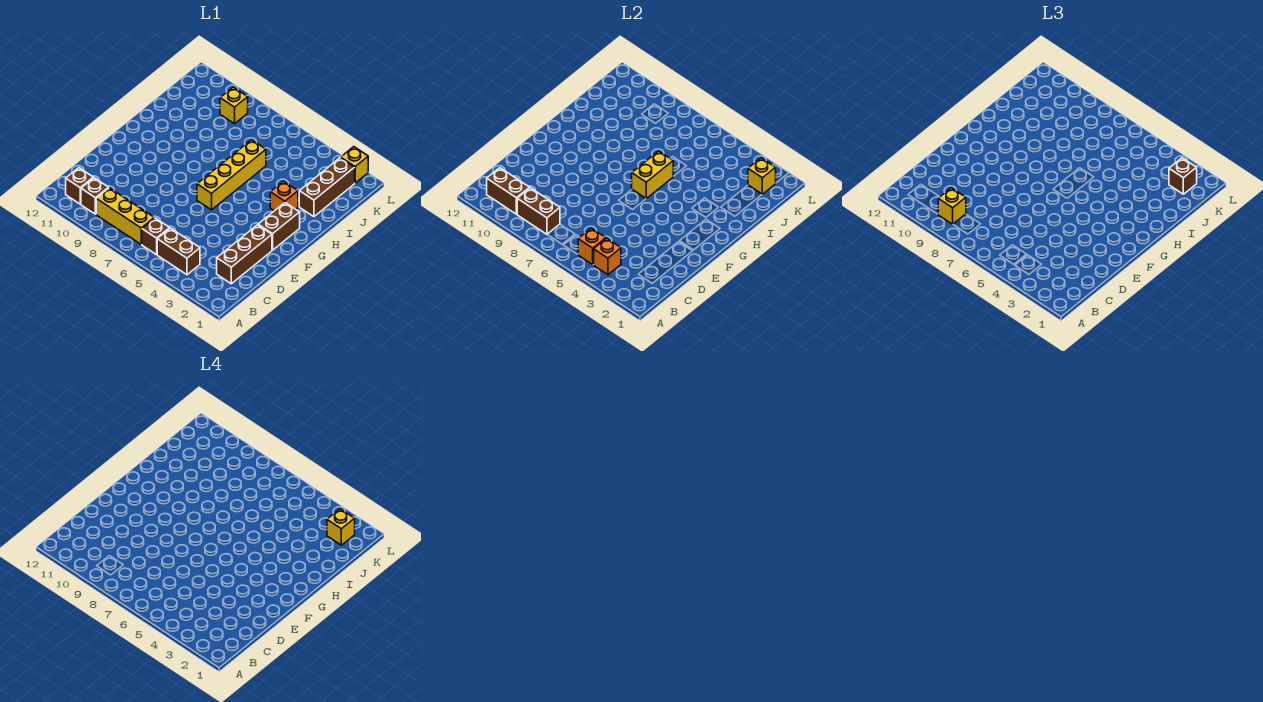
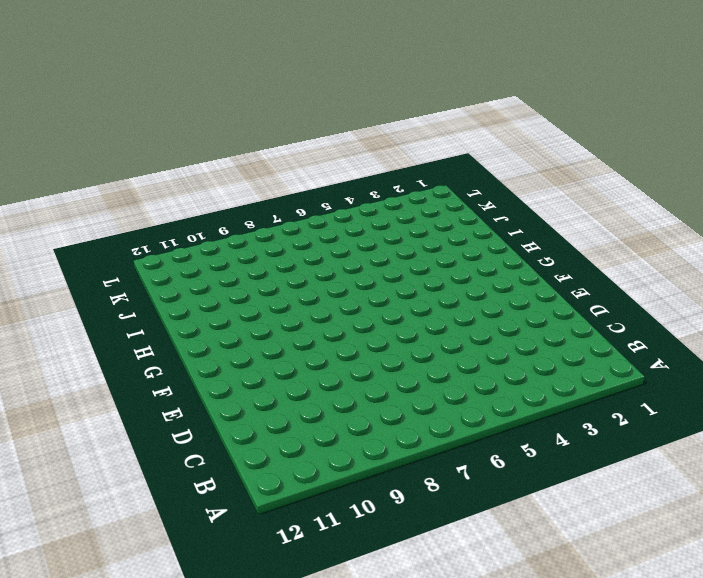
none -> brown 1x2 brick [157,228,200,275]
none -> brown 1x1 brick [142,218,170,255]
none -> yellow 1x3 brick [96,188,154,244]

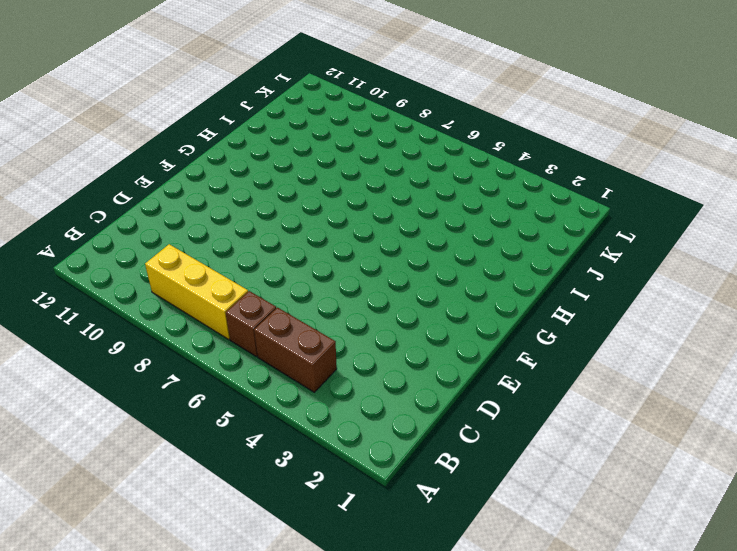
none -> brown 1x1 brick [81,178,109,214]
none -> brown 1x1 brick [66,168,93,204]
none -> brown 1x3 brick [217,225,272,284]

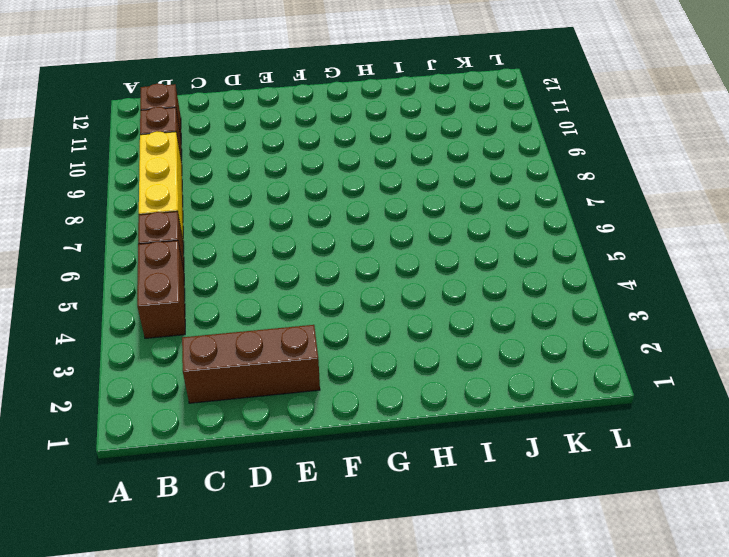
none -> brown 1x2 brick [258,203,300,250]
none -> yellow 1x4 brick [197,140,266,210]
none -> orange 1x1 brick [270,181,298,211]

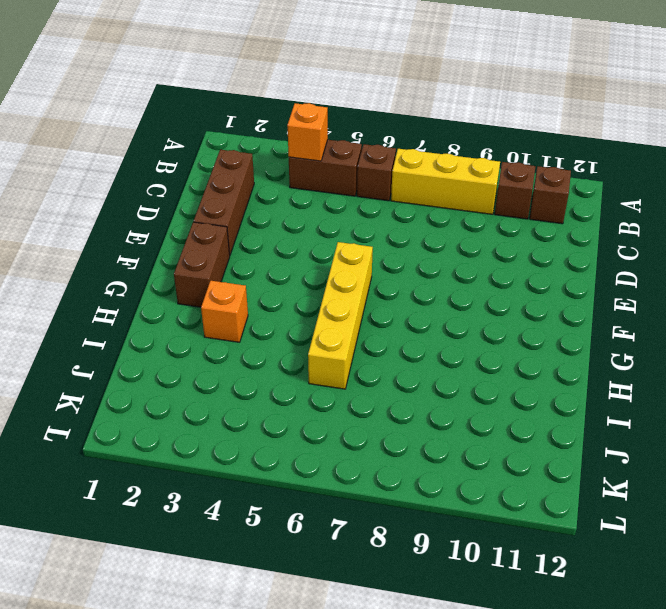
none -> brown 1x3 brick [299,158,355,217]
none -> yellow 1x1 brick [220,87,248,124]
none -> yellow 1x1 brick [341,147,368,183]

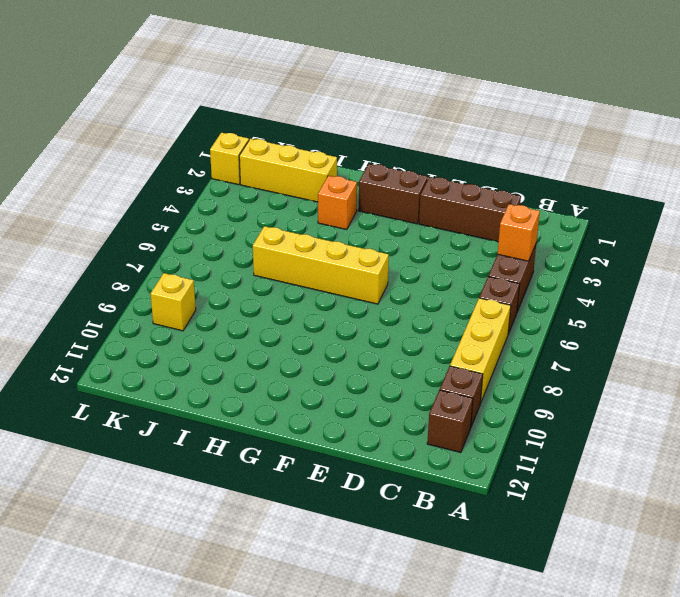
yellow 1x3 brick [239,139,337,202] -> brown 1x3 brick [299,158,355,217]
none -> orange 1x1 brick [578,228,606,265]
none -> brown 1x2 brick [517,188,560,234]
none -> brown 1x2 brick [487,168,530,214]

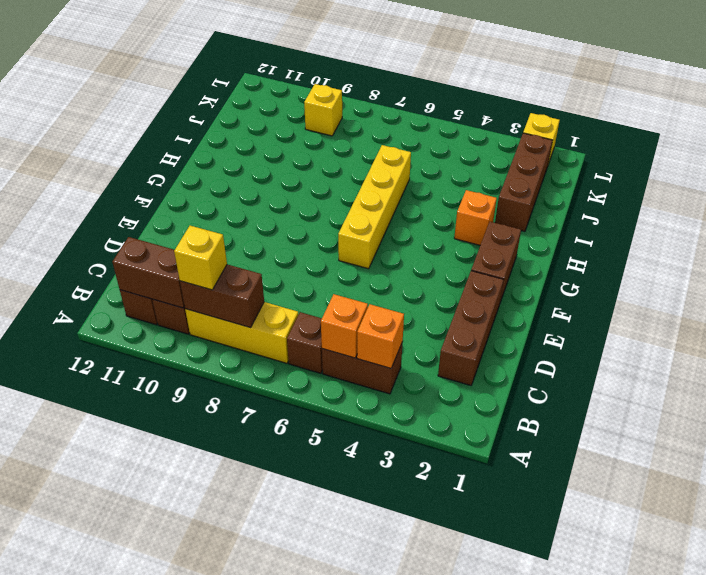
none -> yellow 1x2 brick [632,151,673,199]
none -> yellow 1x1 brick [748,158,776,194]
none -> brown 1x1 brick [1169,158,1197,194]

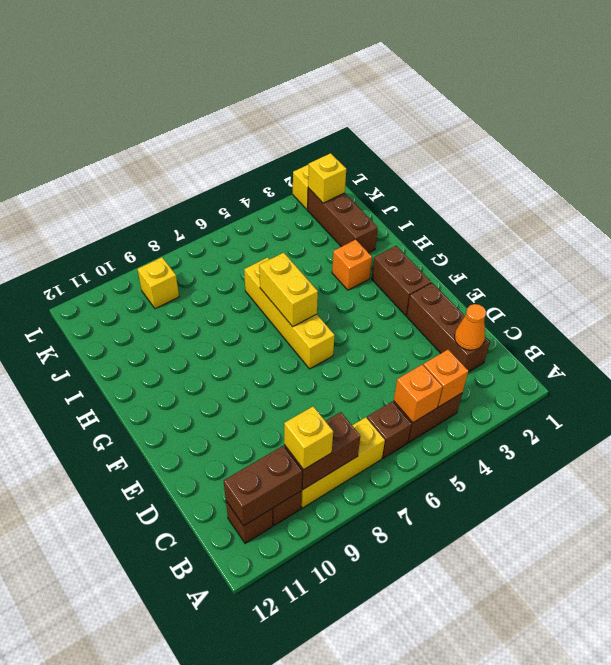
orange 1x1 cone [455,304,486,350] -> none
none -> brown 1x1 brick [1169,158,1197,194]
none -> yellow 1x1 brick [327,509,355,545]

